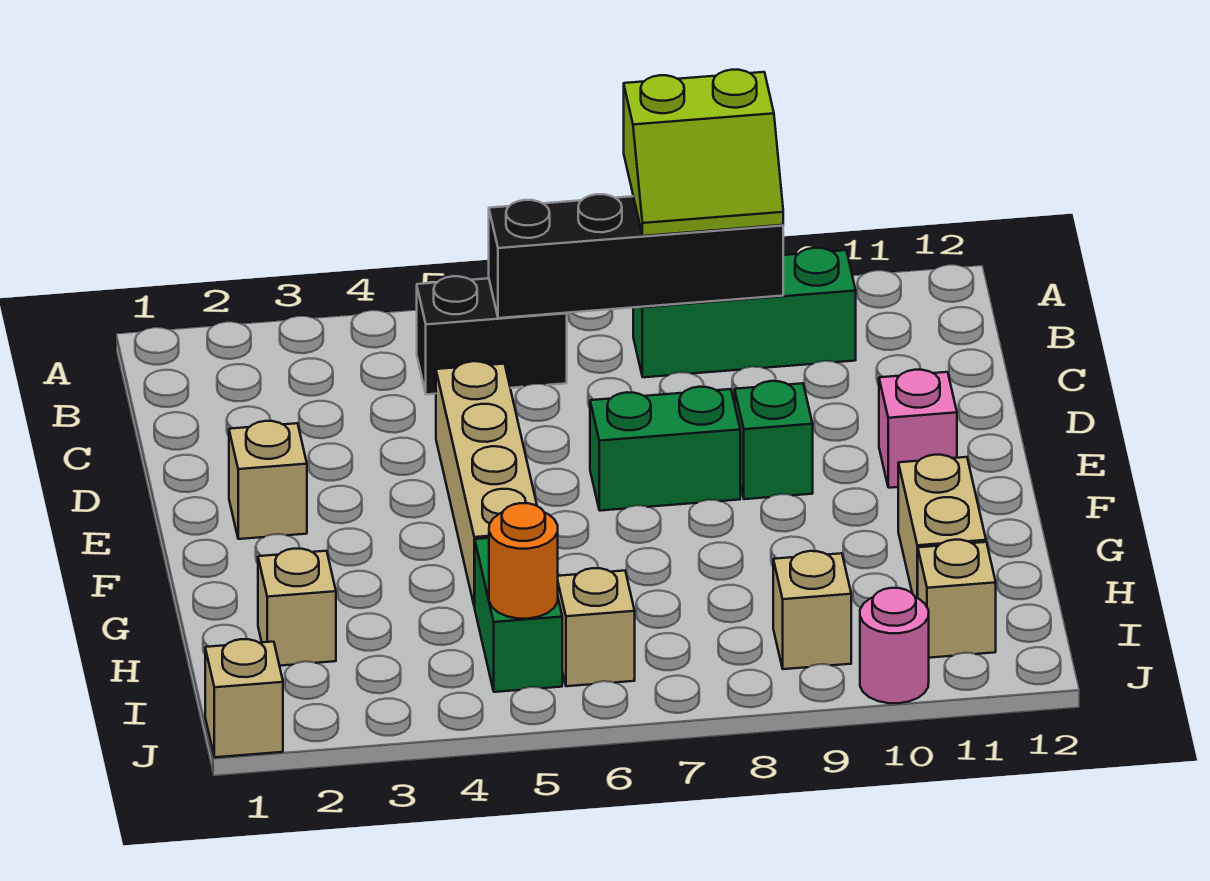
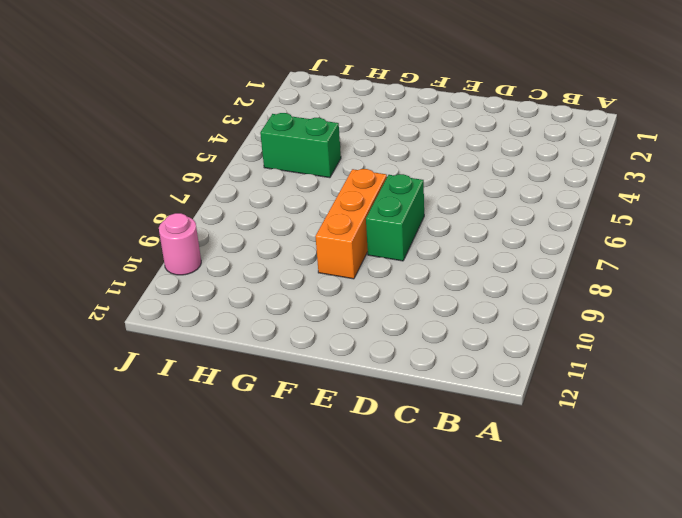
orange 1x3 brick [315,169,387,279] -> none
none -> black 1x2 brick [417,276,567,395]
none -> green 1x3 brick [633,248,856,377]
none -> tan 1x4 brick [436,361,537,607]

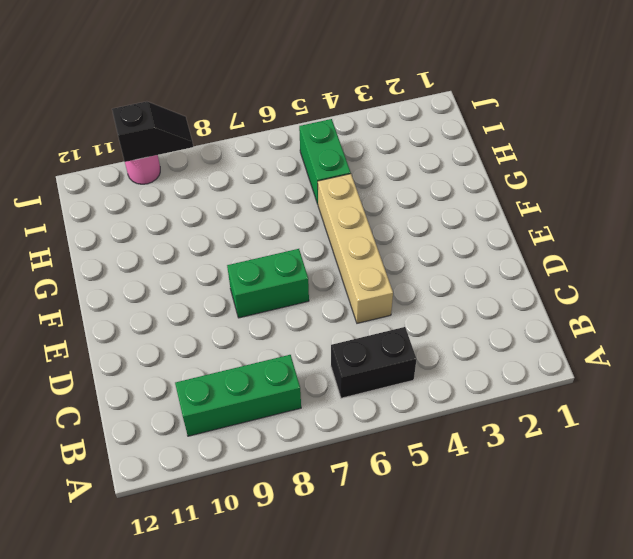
black 1x2 slope [112,101,193,162] -> none
none -> tan 1x1 brick [229,421,307,539]
none -> green 1x1 brick [735,381,813,499]
none -> pink 1x1 brick [879,370,957,488]

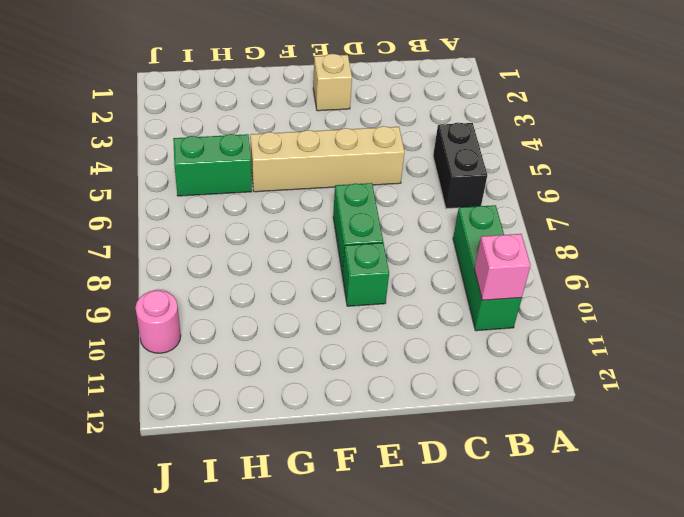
pink 1x1 brick [474,234,531,300] -> pink 1x1 brick moved to [879,370,957,488]
none -> tan 1x2 brick [898,455,986,598]
none -> tan 1x1 brick [258,548,336,666]
none -> tan 1x1 brick [558,568,635,686]

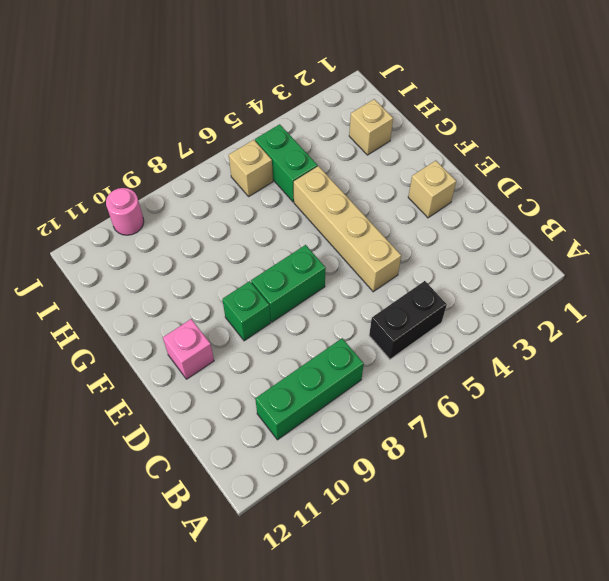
none -> tan 1x2 brick [898,455,986,598]
none -> tan 1x1 brick [773,551,851,669]
none -> tan 1x1 brick [918,540,996,658]

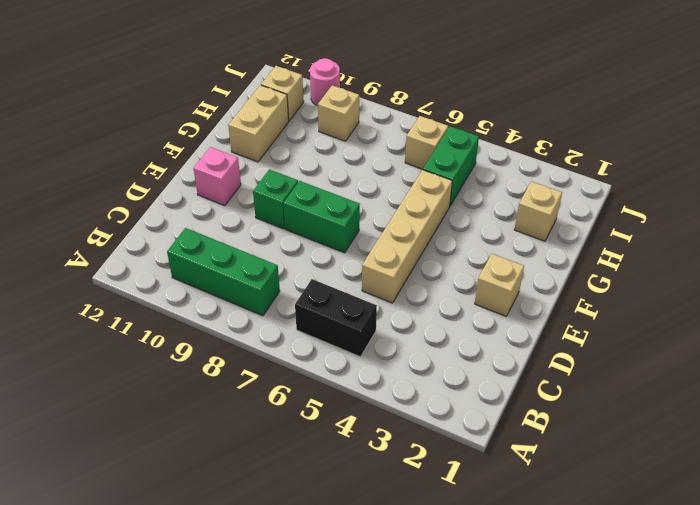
none -> tan 1x1 brick [205,639,283,757]
none -> black 1x4 brick [489,194,783,318]
none -> orange 1x1 round brick [489,503,558,619]

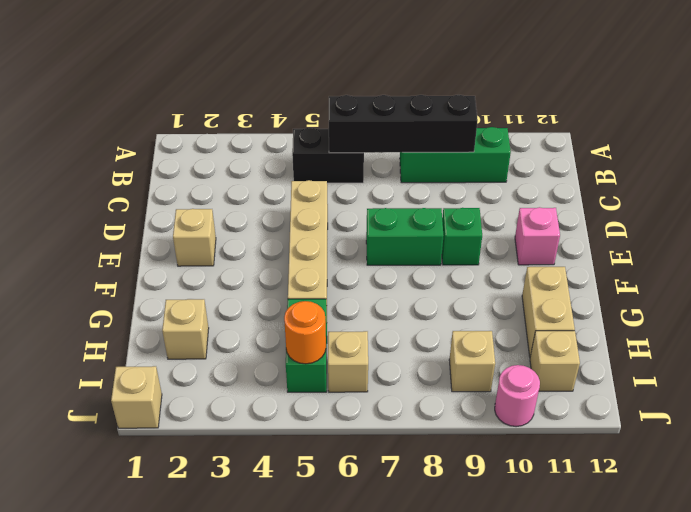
none -> lime 2x2 slope [624,70,783,236]

